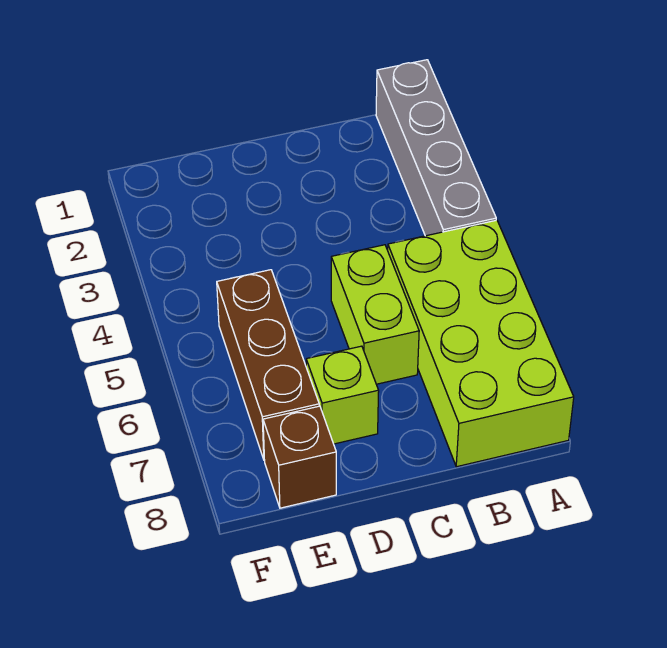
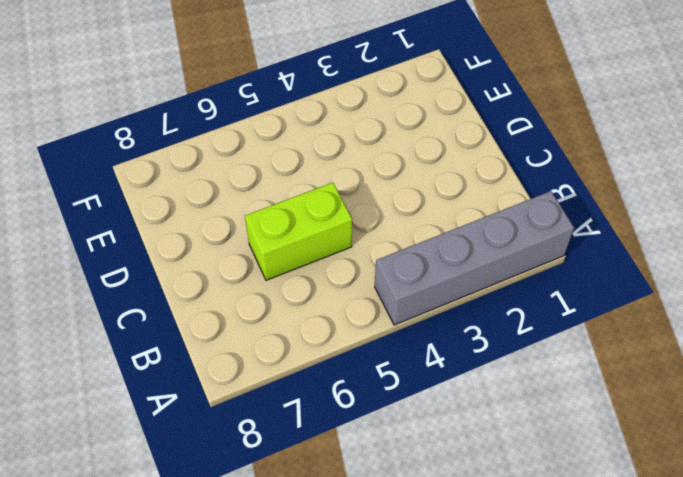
none -> lime 2x4 brick [388,220,574,467]
none -> lime 1x1 brick [306,346,379,444]

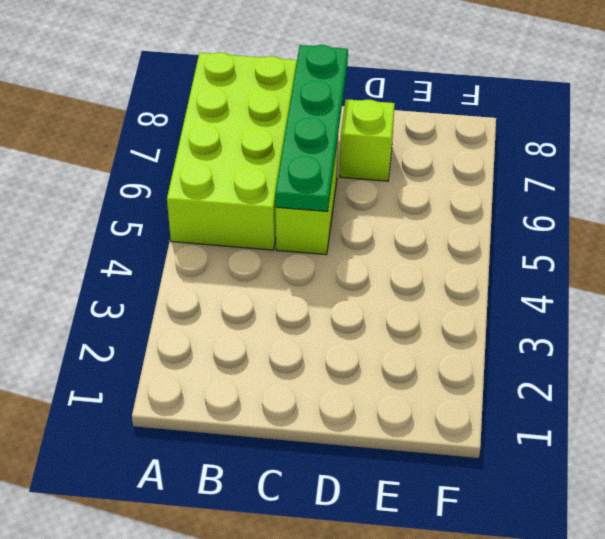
green 1x4 plate [275,45,348,212] -> none
none -> grey 1x4 brick [376,60,496,236]
none -> brown 1x3 brick [217,270,319,459]

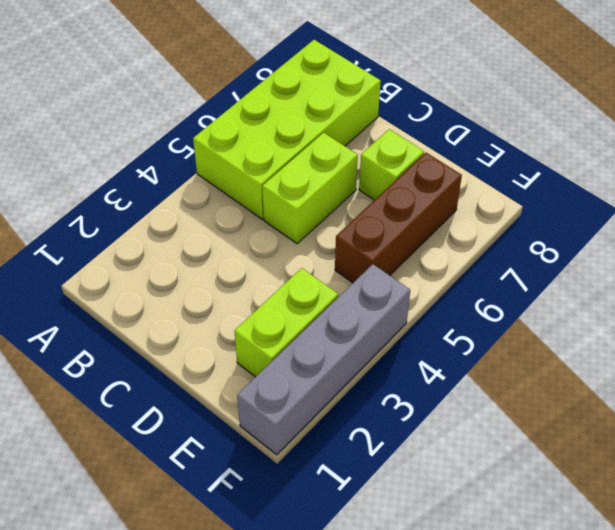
lime 1x2 brick [234,268,338,377] -> none
grey 1x4 brick [237,264,410,455] -> grey 1x4 brick moved to [376,60,496,236]
none -> brown 1x1 brick [263,406,336,508]

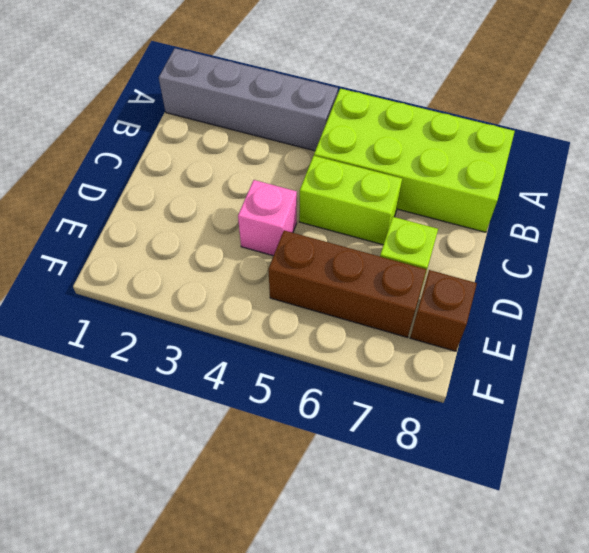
pink 1x1 brick [238,180,297,256] -> none

